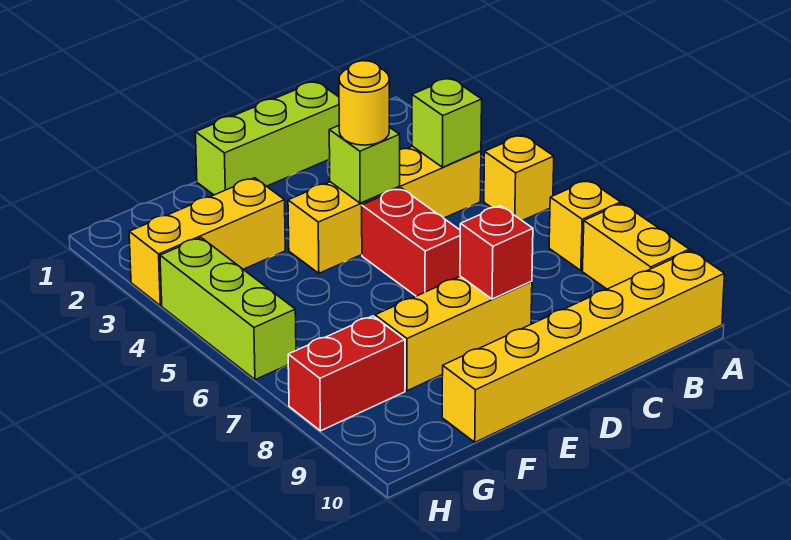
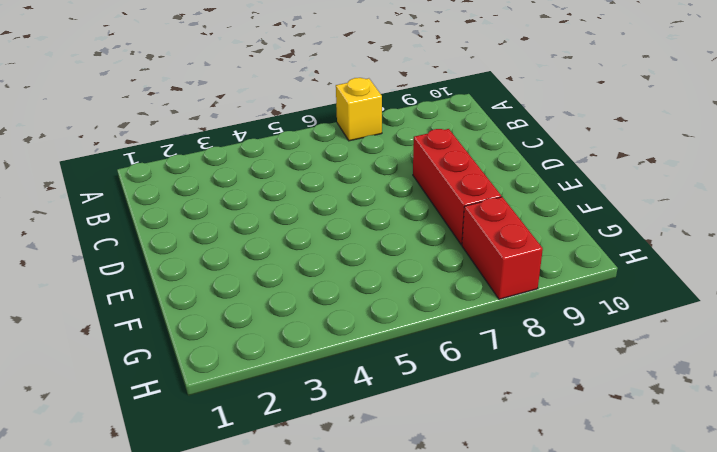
red 1x3 brick [413,129,501,245] -> yellow 1x3 brick [375,276,532,391]
none -> yellow 1x1 brick [484,135,554,221]
none -> yellow 1x2 brick [582,203,689,289]
none -> yellow 1x6 brick [442,251,724,442]

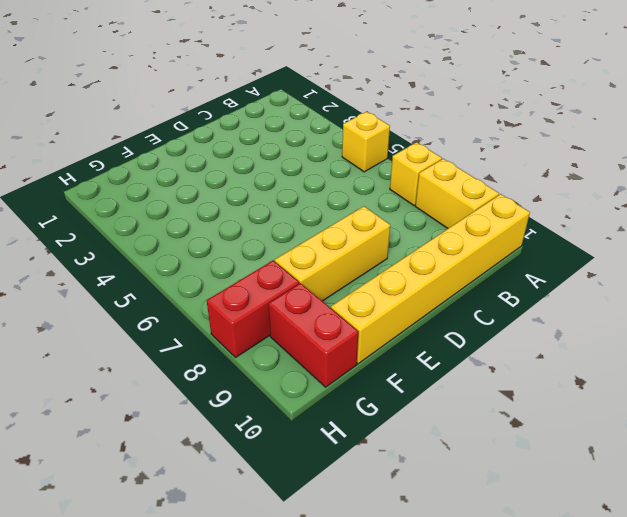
red 1x2 brick [269,283,358,387] -> red 1x2 brick moved to [362,188,460,296]
none -> yellow 1x4 brick [288,146,481,273]
none -> lime 1x3 brick [196,81,339,195]
none -> yellow 1x3 brick [129,178,285,305]

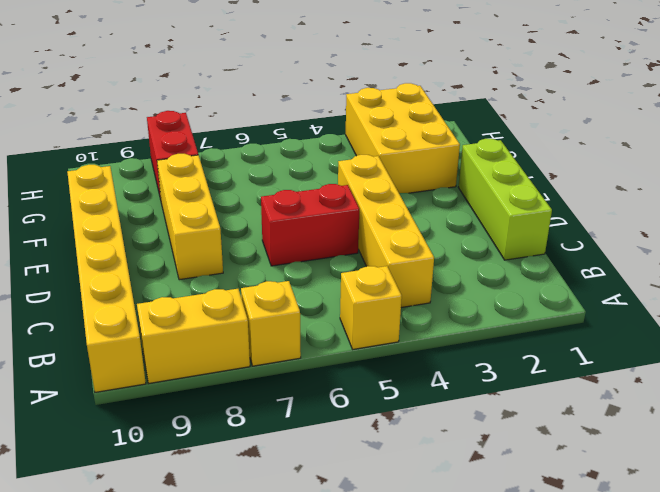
yellow 2x3 brick [346,83,460,193] -> yellow 1x3 brick [129,178,285,305]
none -> lime 1x3 brick [160,238,296,380]
none -> lime 1x1 brick [412,78,482,167]
none -> lime 1x1 brick [329,126,400,203]

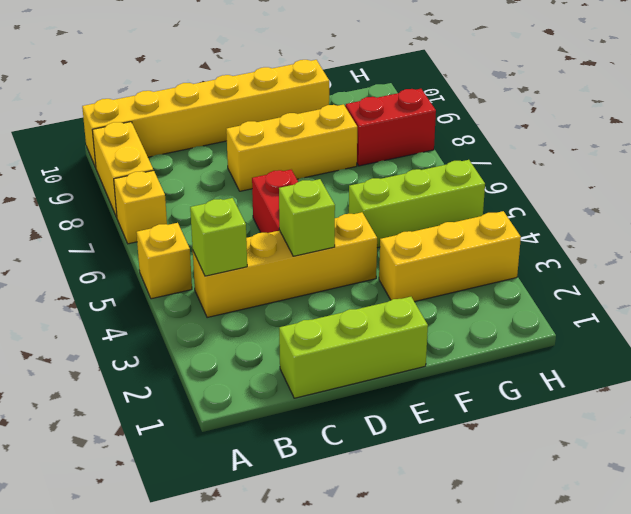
lime 1x3 brick [349,160,485,248] -> lime 1x3 brick turned to [160,238,296,380]
none -> red 1x1 brick [460,206,533,299]
none -> yellow 1x1 round brick [339,61,389,145]

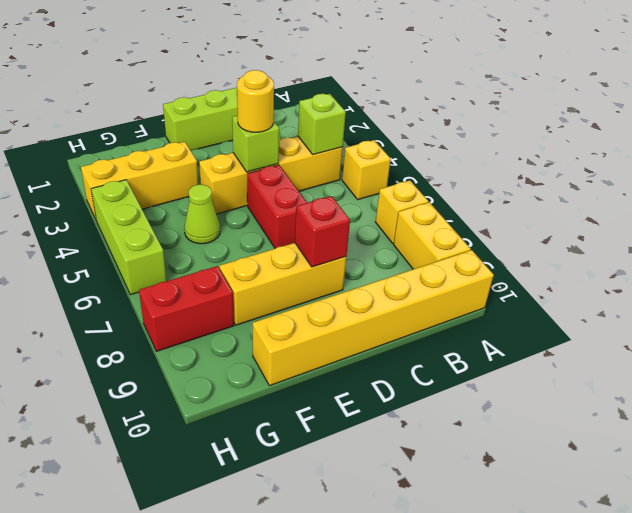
lime 1x1 cone [184,185,220,244] -> none

